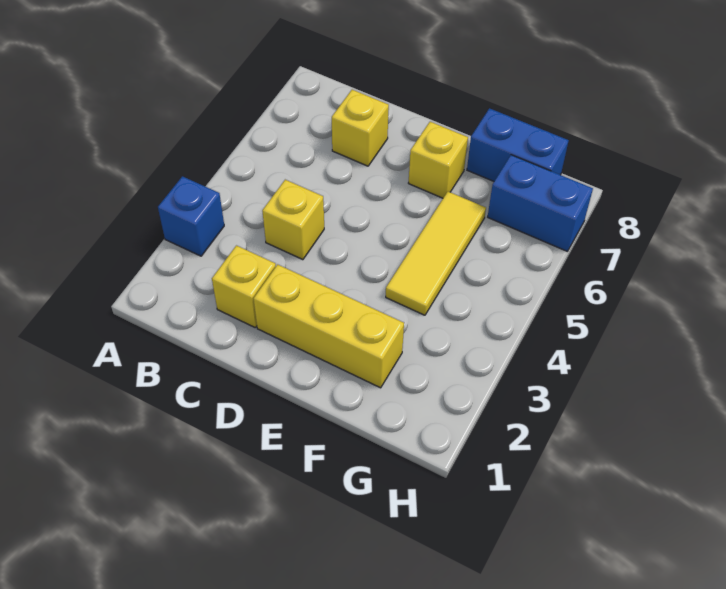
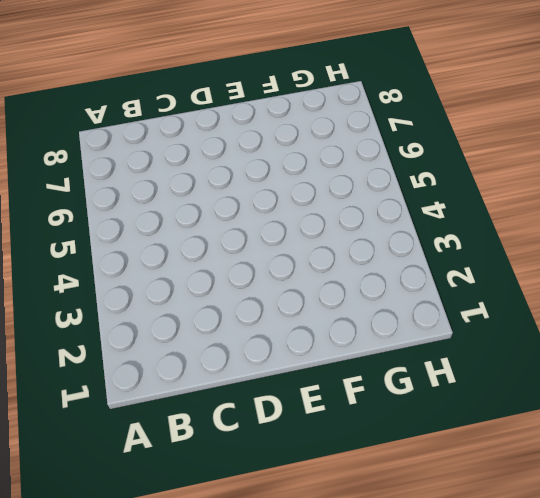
none -> blue 1x1 brick [158,176,224,256]
none -> yellow 1x1 brick [212,246,276,327]

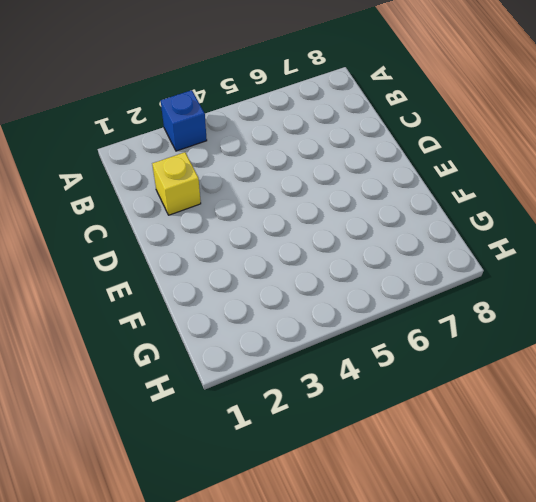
none -> yellow 1x1 brick [262,180,324,260]
none -> yellow 1x1 brick [332,90,389,166]

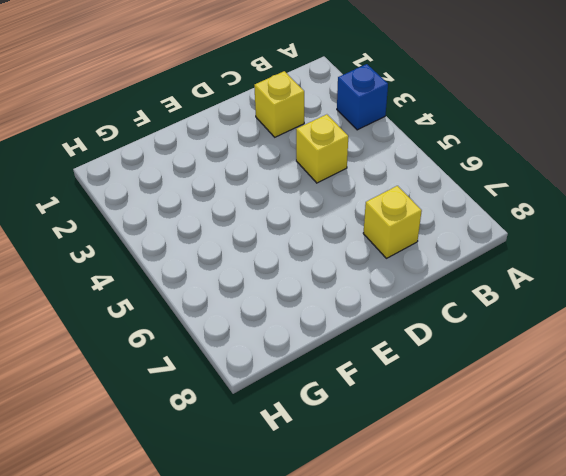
none -> yellow 1x3 brick [254,264,404,388]
none -> yellow 1x1 brick [409,122,468,198]

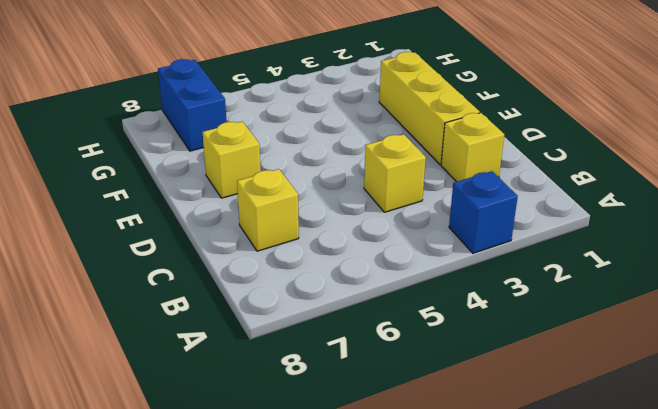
none -> yellow 1x3 tile [386,192,486,315]
none -> blue 1x2 brick [467,108,569,181]

